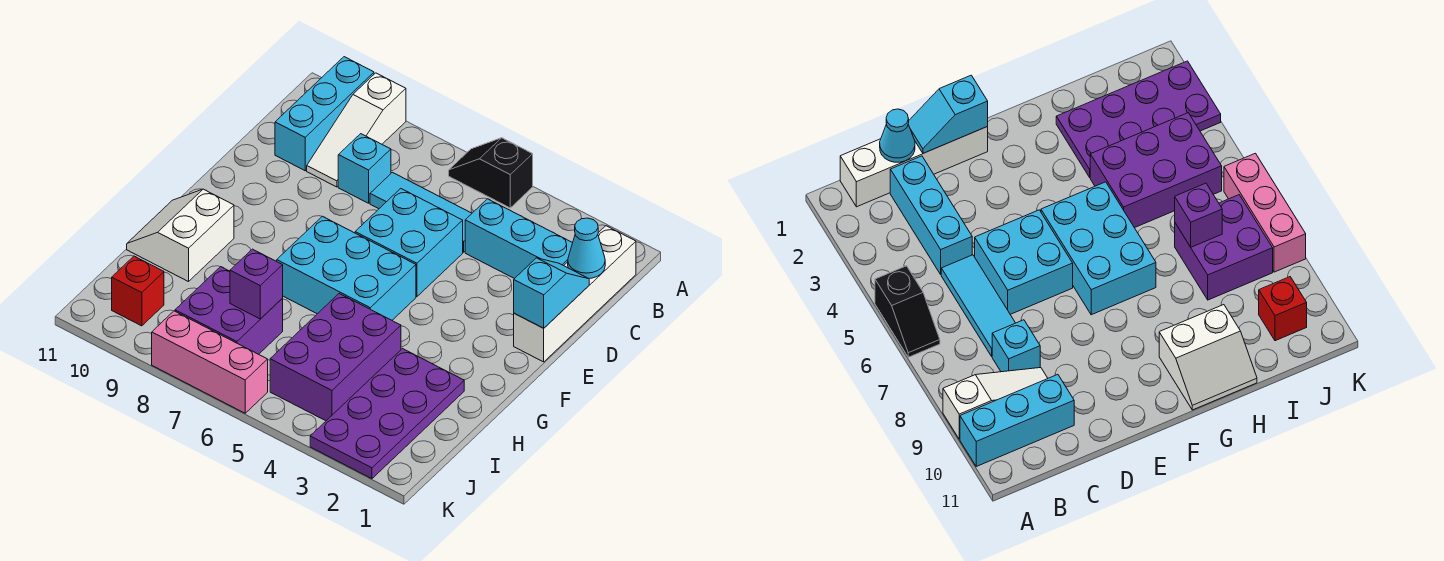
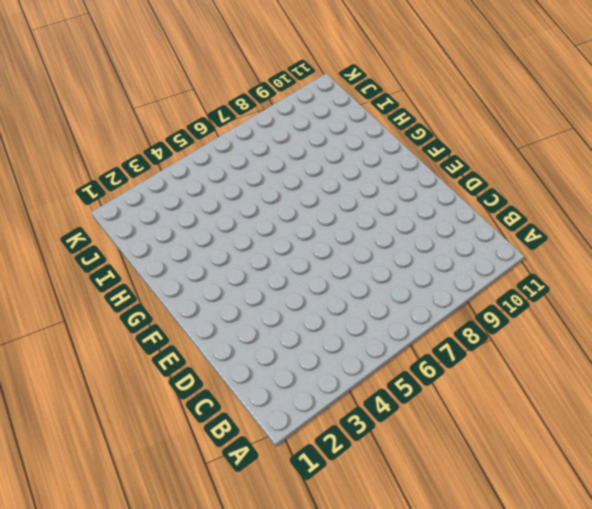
none -> black 1x2 slope [449,138,533,208]
none -> white 1x3 slope [307,73,406,187]
none -> cyan 1x3 brick [275,57,374,171]

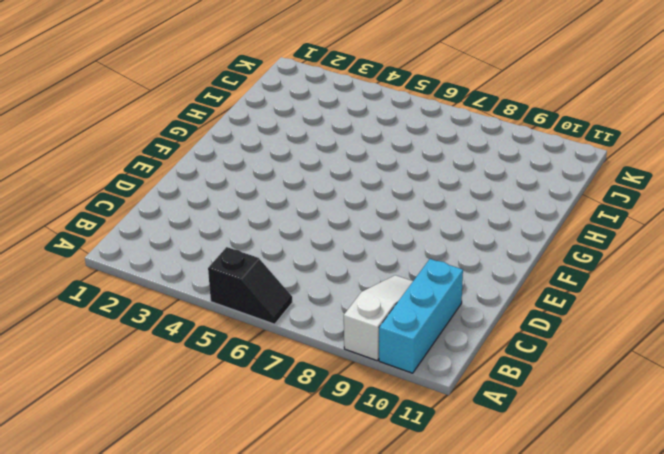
none -> white 1x4 brick [514,226,636,362]
none -> cyan 1x3 brick [465,199,572,279]
none -> cyan 1x3 tile [370,173,472,252]

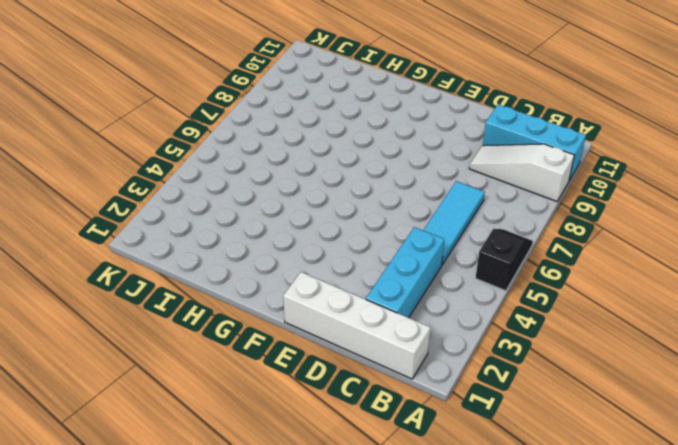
none -> cyan 1x1 brick [338,134,391,203]
none -> cyan 2x2 brick [355,189,463,297]
none -> cyan 2x3 brick [277,216,416,320]

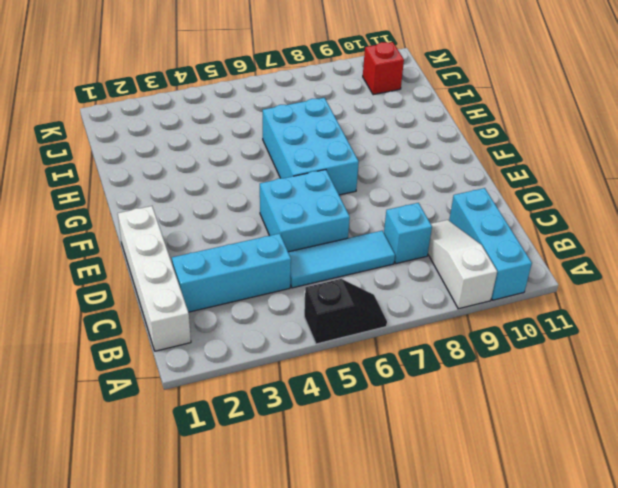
cyan 2x3 brick [263,98,359,195] -> cyan 2x3 brick turned to [277,216,416,320]
none -> white 2x2 slope [127,189,234,282]
none -> purple 2x4 plate [310,349,464,479]
none -> purple 2x3 brick [270,294,401,421]

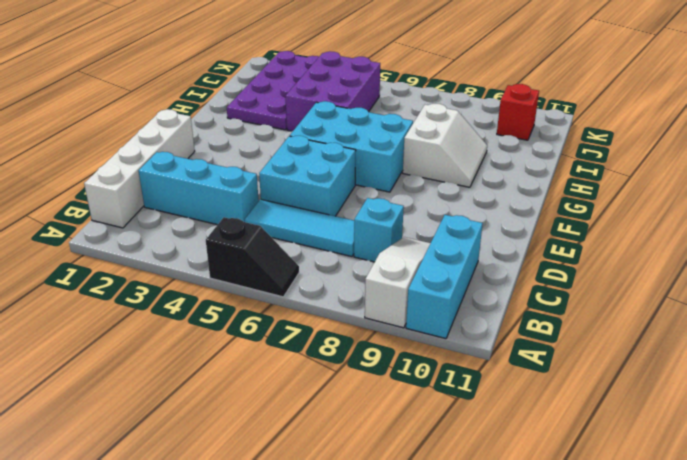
white 2x2 slope [403,104,487,187] -> white 2x2 slope moved to [127,189,234,282]
none -> purple 2x2 brick [175,267,283,354]
none -> pink 1x3 brick [152,311,268,413]
none -> cyan 1x1 cone [568,218,605,279]

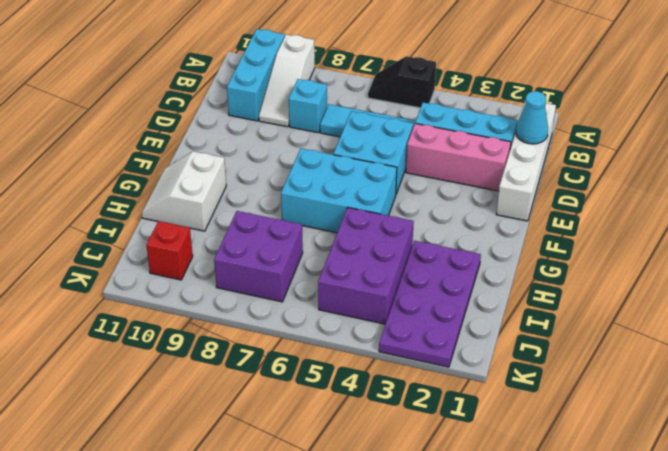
pink 1x3 brick [406,124,511,191] -> pink 1x3 brick moved to [152,311,268,413]
none -> cyan 1x2 slope [514,258,589,328]
none -> purple 1x1 brick [230,249,283,319]

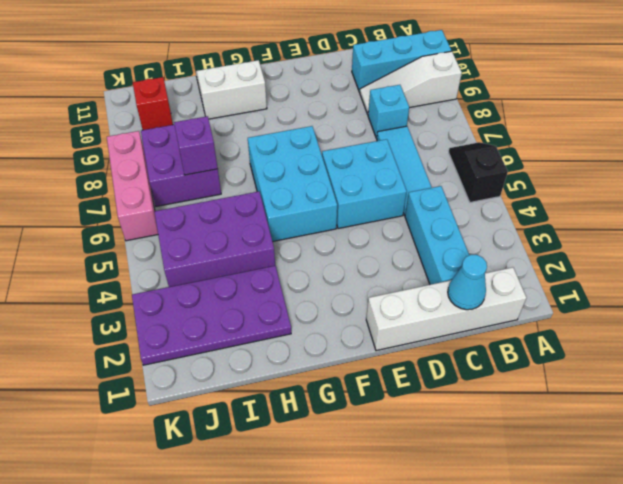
none -> cyan 1x2 slope [514,258,589,328]

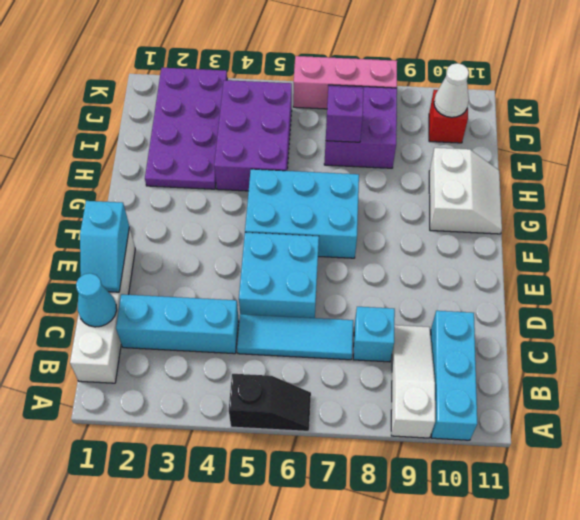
white 1x1 cone [434,63,469,117] -> none

